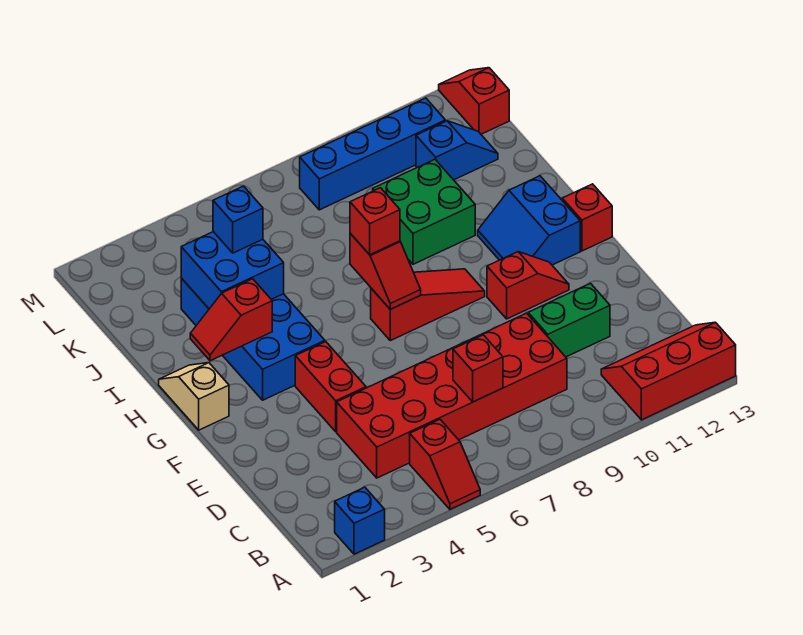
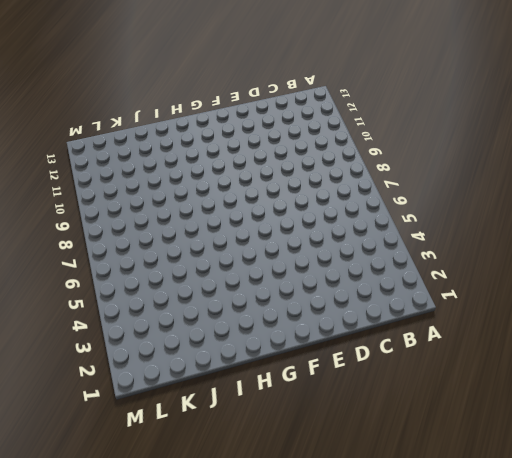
none -> blue 1x1 brick [335,487,385,554]
none -> red 1x2 slope [410,419,480,509]
none -> red 2x3 slope [601,322,736,420]

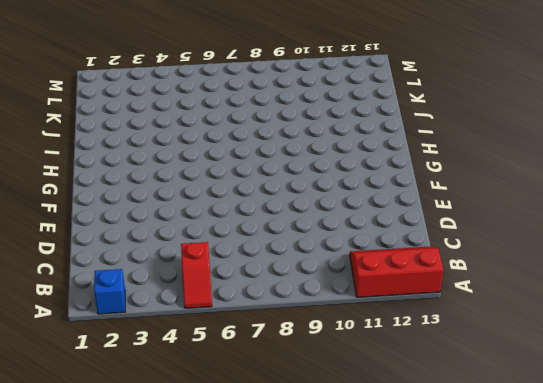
none -> red 2x6 brick [337,313,567,478]
none -> green 1x2 brick [528,283,610,357]
none -> red 1x2 brick [295,342,366,432]

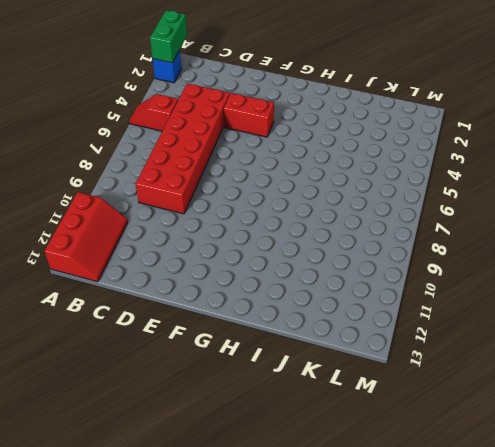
green 1x2 brick [150,10,187,63] -> green 1x2 brick moved to [528,283,610,357]
none -> red 1x2 slope [487,252,569,319]
none -> tan 1x2 slope [159,363,229,430]
none -> blue 2x4 brick [181,278,325,400]

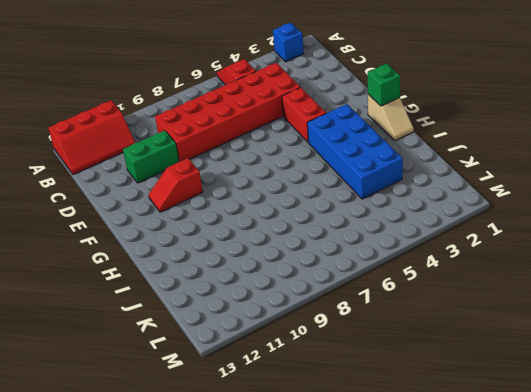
green 1x1 brick [368,63,400,106] -> none
none -> red 1x3 slope [371,269,485,341]
none -> blue 2x2 slope [478,176,580,265]
none -> red 1x1 brick [562,184,612,251]

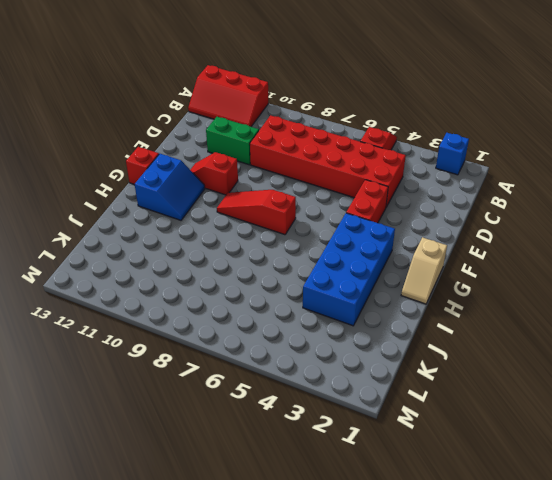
none -> green 2x2 brick [373,159,475,264]
none -> blue 1x2 slope [416,121,498,180]
none -> blue 1x4 brick [300,98,445,210]

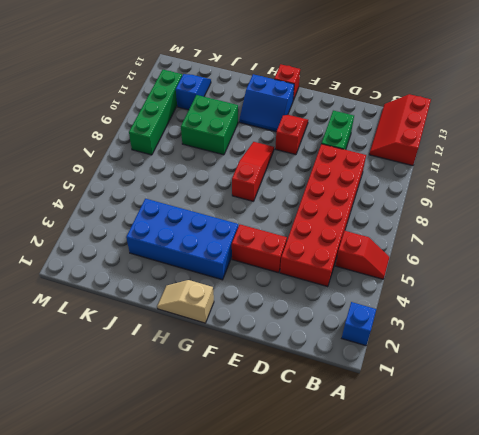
green 1x4 brick [129,70,182,155] -> blue 1x4 brick [300,98,445,210]
none -> red 1x2 slope [439,68,509,134]
none -> red 1x1 brick [453,335,503,402]
none -> red 1x2 slope [350,233,421,309]

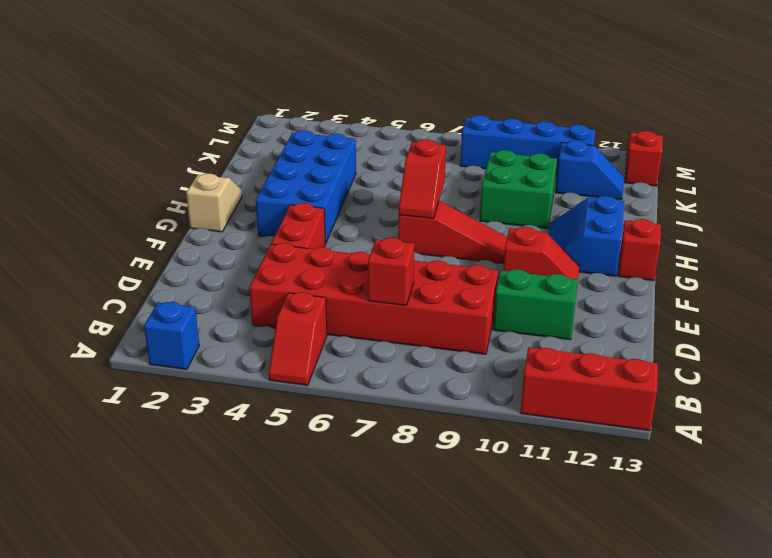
none -> red 1x2 slope [190,279,272,361]
none -> blue 2x2 brick [181,232,284,309]
none -> red 1x1 brick [350,188,400,255]

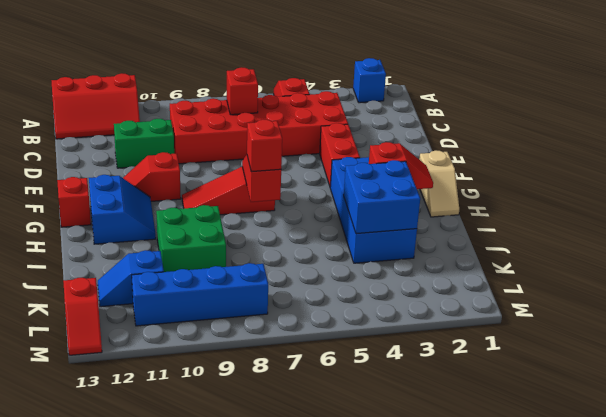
none -> blue 1x1 brick [213,186,263,253]

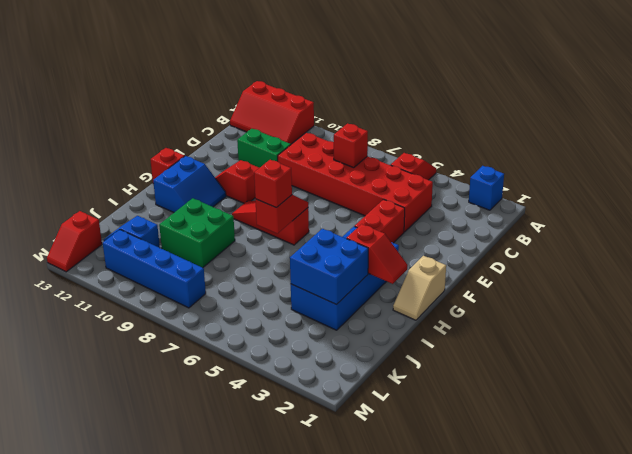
none -> blue 1x1 brick [213,186,263,253]

